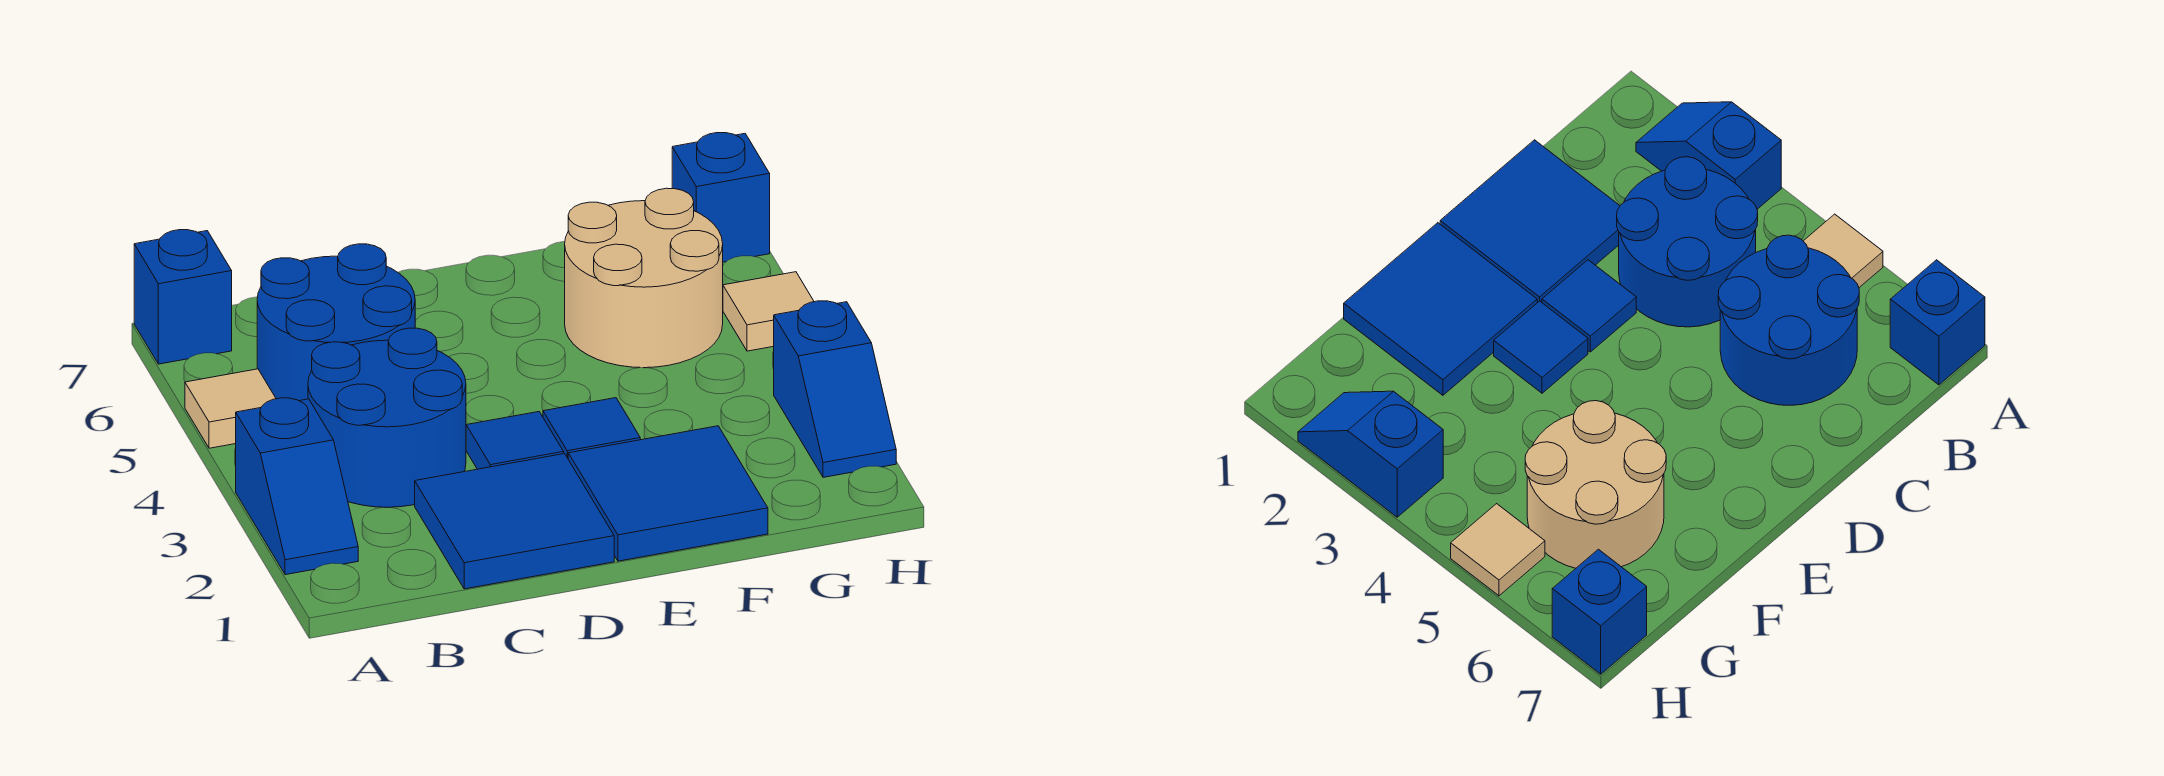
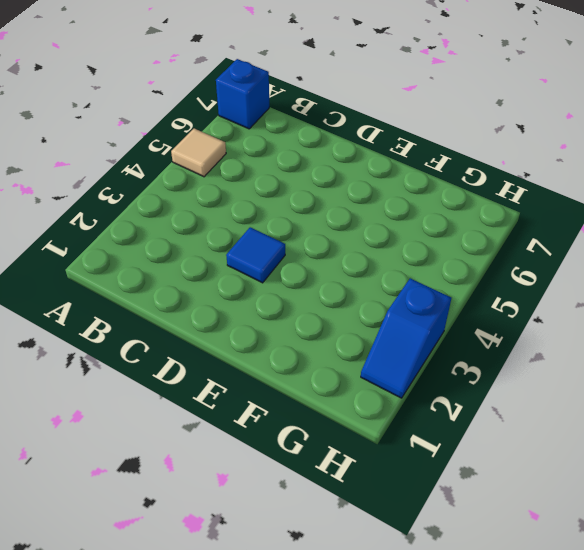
none -> blue 1x2 slope [236,398,358,575]
none -> blue 2x2 round brick [308,328,466,507]
none -> blue 2x2 round brick [257,244,415,401]

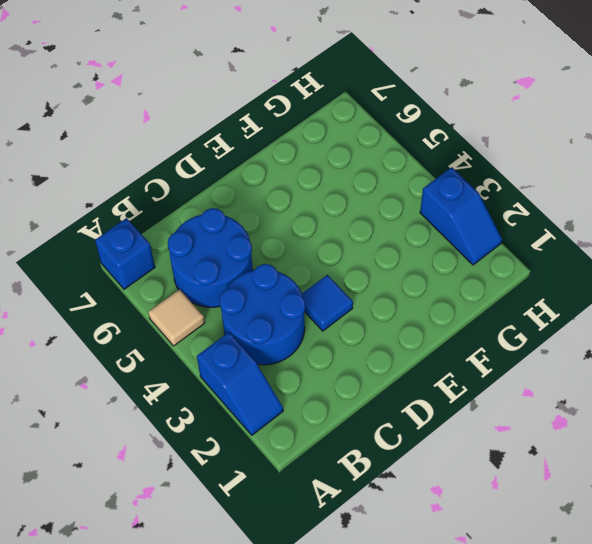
none -> blue 2x2 tile [415,454,614,589]
none -> blue 2x2 tile [568,426,768,561]
none -> blue 1x1 tile [543,398,640,458]

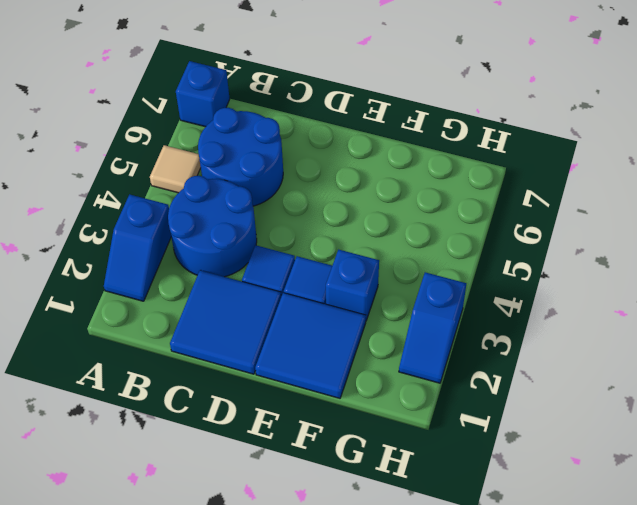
blue 1x1 brick [326,250,379,320] -> blue 1x1 brick moved to [672,133,770,262]
none -> tan 2x2 round brick [565,188,723,368]
none -> tan 1x1 tile [723,272,814,351]

